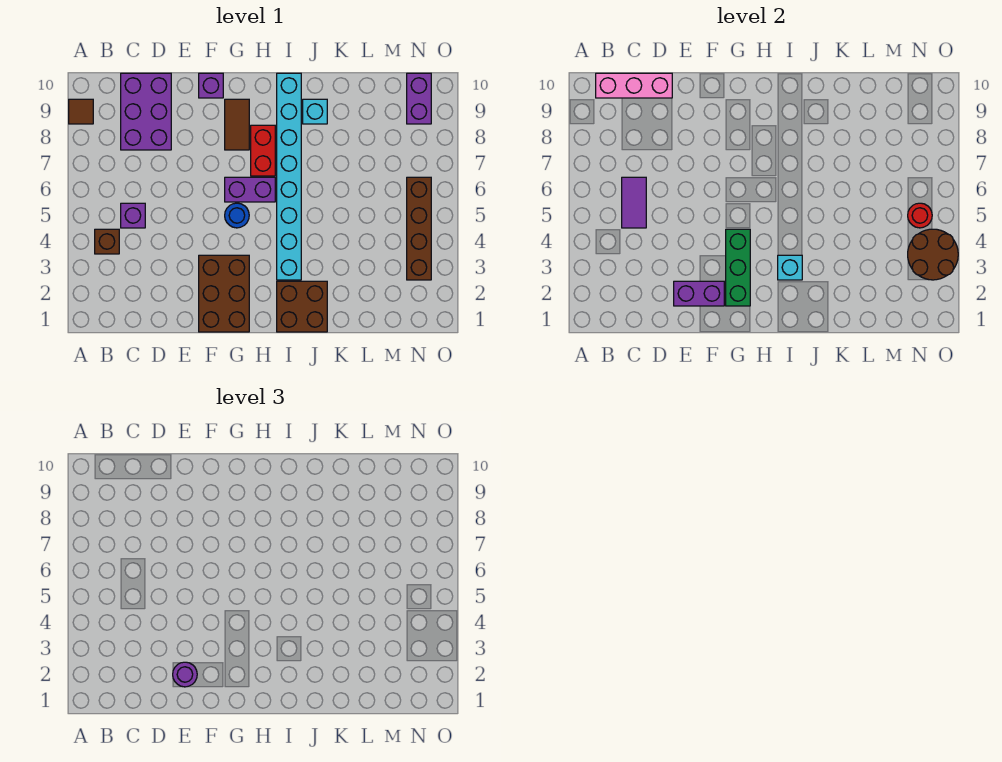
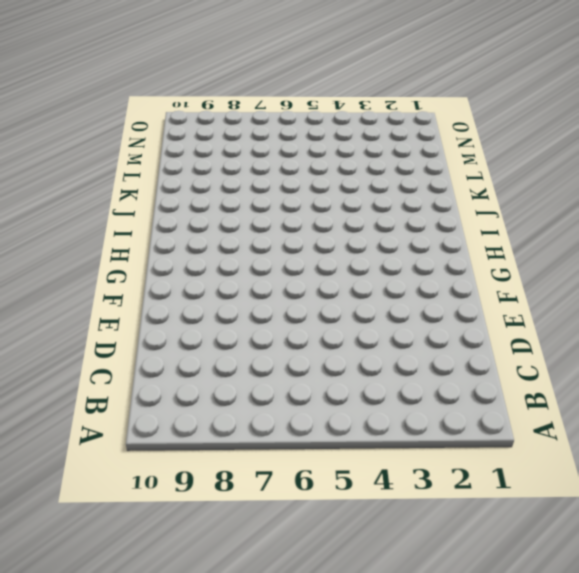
none -> brown 1x1 tile [69,99,93,124]
none -> brown 1x1 brick [95,229,119,254]
none -> purple 1x1 brick [121,203,145,228]

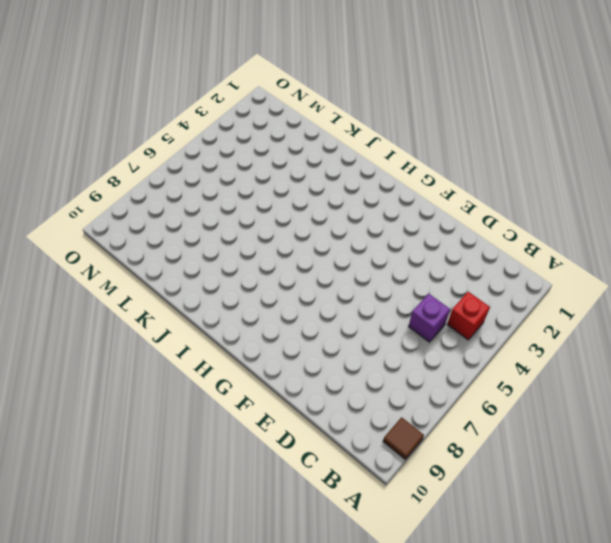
red 1x1 brick [447,292,490,340] -> brown 1x1 brick [95,229,119,254]
none -> purple 2x3 brick [121,73,171,150]
none -> brown 2x3 brick [199,255,249,332]
none -> purple 1x1 brick [199,73,223,98]

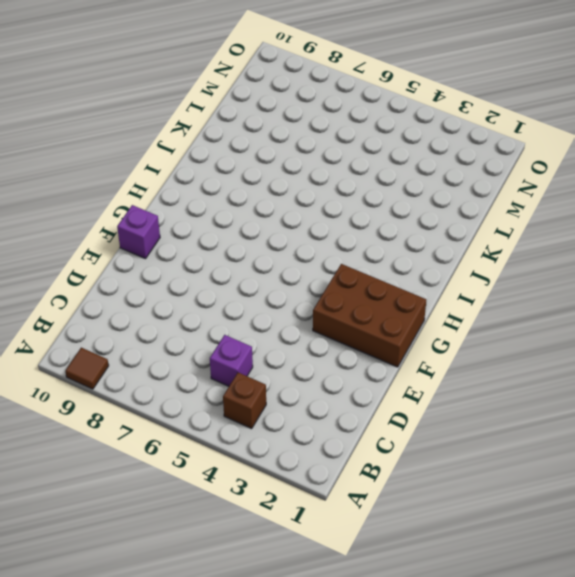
none -> purple 2x3 brick [121,73,171,150]
none -> blue 1x1 round brick [225,203,249,228]
none -> purple 1x2 brick [225,177,275,202]

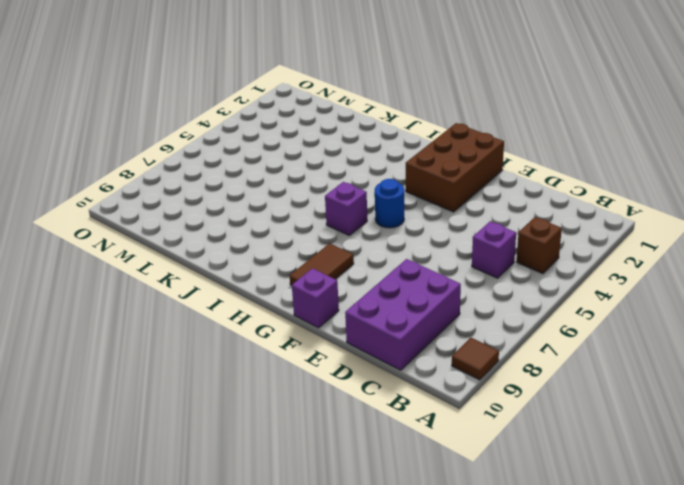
purple 1x1 brick [325,182,367,235] -> purple 1x2 brick [225,177,275,202]
none -> red 1x2 brick [251,125,275,176]
none -> brown 2x2 brick [277,281,327,332]
none -> cyan 1x8 brick [277,73,301,280]

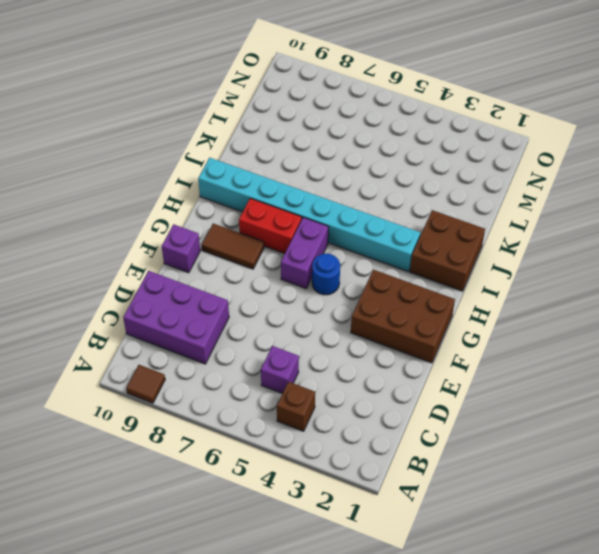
none -> cyan 1x1 brick [303,99,327,124]
none -> brown 1x4 brick [407,177,431,280]
none -> purple 1x2 brick [407,73,431,124]

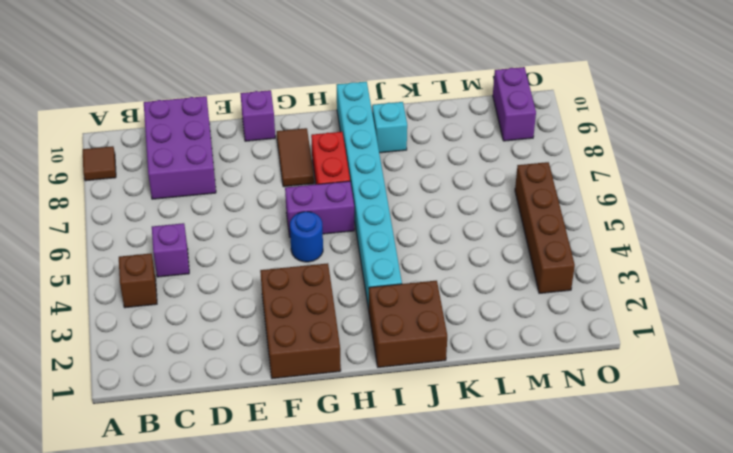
none -> pink 1x3 brick [596,73,672,98]
none -> purple 1x2 tile [622,177,646,228]
none -> purple 1x2 brick [674,281,724,306]

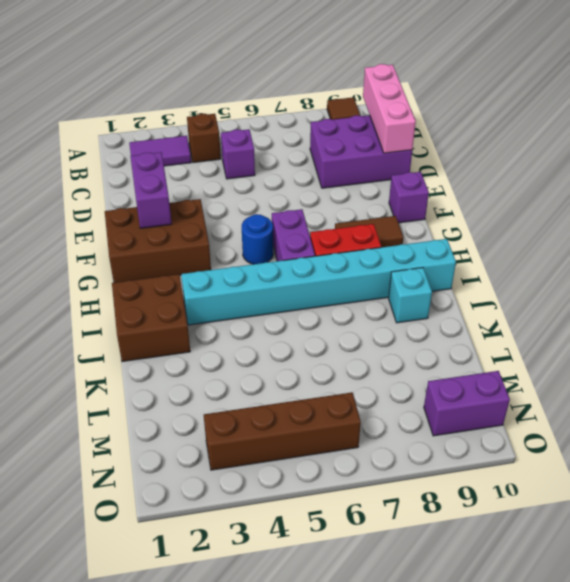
purple 1x2 tile [129,136,191,166] -> purple 1x2 tile moved to [622,177,646,228]
none -> green 1x3 brick [726,229,750,306]
none -> cyan 1x1 brick [778,255,802,280]
none -> brown 2x2 round brick [908,229,958,280]

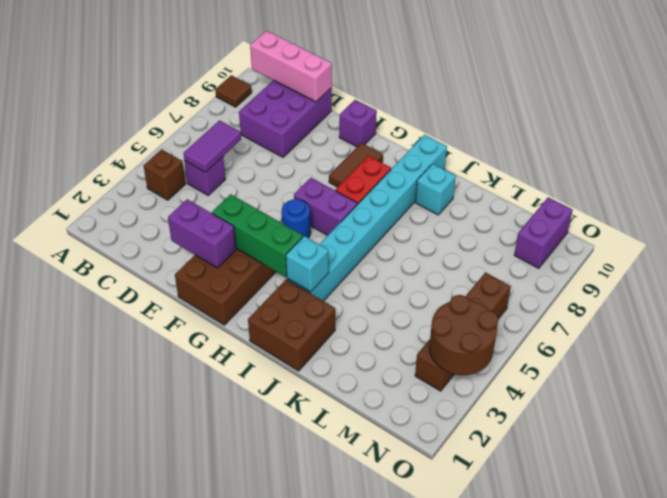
green 1x3 brick [212,194,303,277] -> green 1x3 brick turned to [726,229,750,306]
none -> red 1x1 round brick [908,203,932,228]
none -> purple 1x1 round brick [173,662,197,687]

